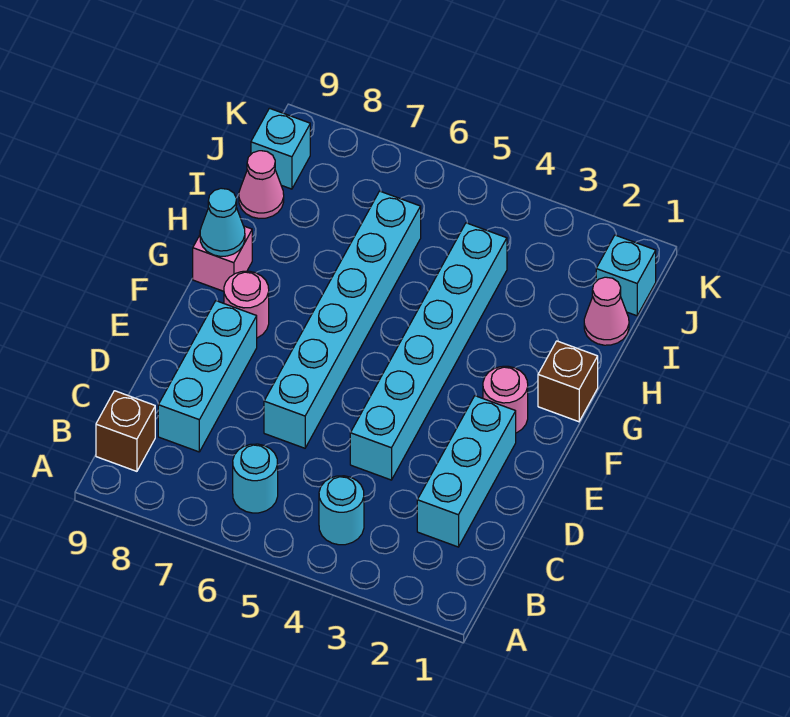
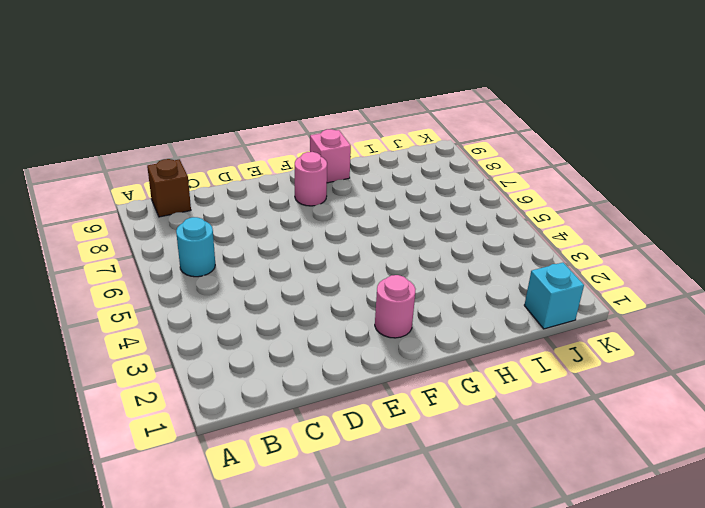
none -> cyan 1x1 round brick [319,476,364,545]
none -> cyan 1x3 brick [417,396,516,547]
none -> cyan 1x3 brick [158,301,257,452]

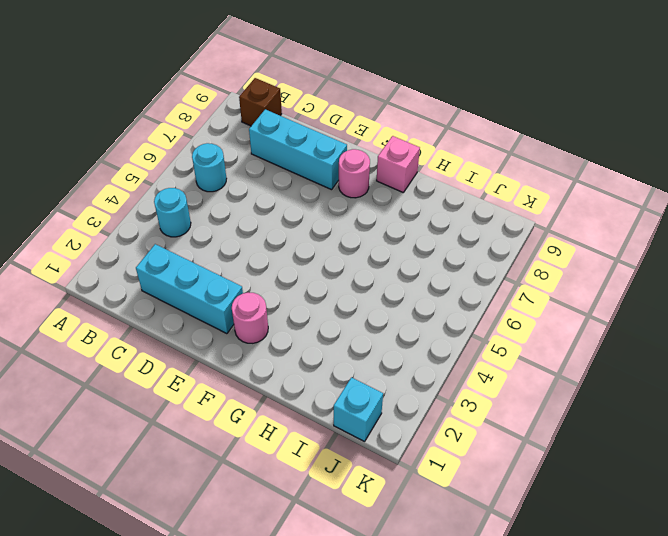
none -> cyan 1x6 brick [350,223,507,480]
none -> cyan 1x6 brick [264,191,421,448]
none -> brown 1x1 brick [538,341,598,422]

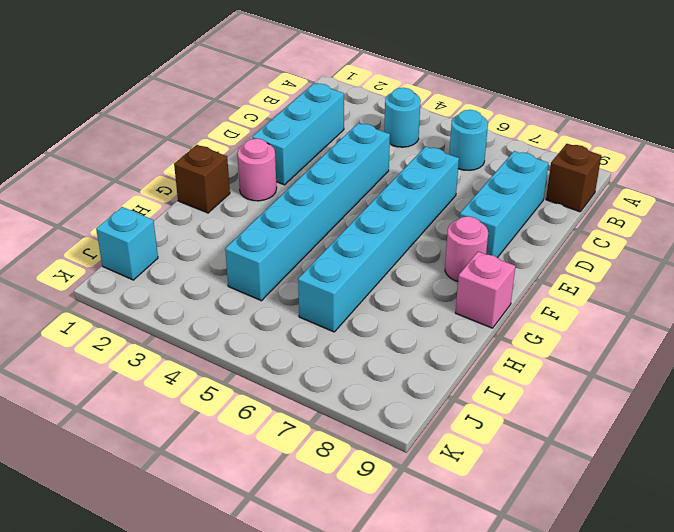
none -> pink 1x1 cone [584,277,629,345]
none -> pink 1x1 cone [239,151,284,218]
none -> cyan 1x1 brick [251,108,310,189]

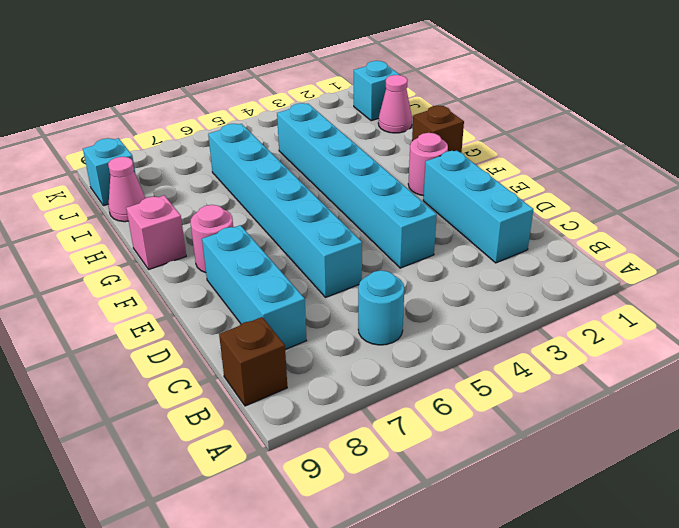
none -> cyan 1x1 round brick [319,476,364,545]
none -> cyan 1x1 cone [200,188,245,256]

